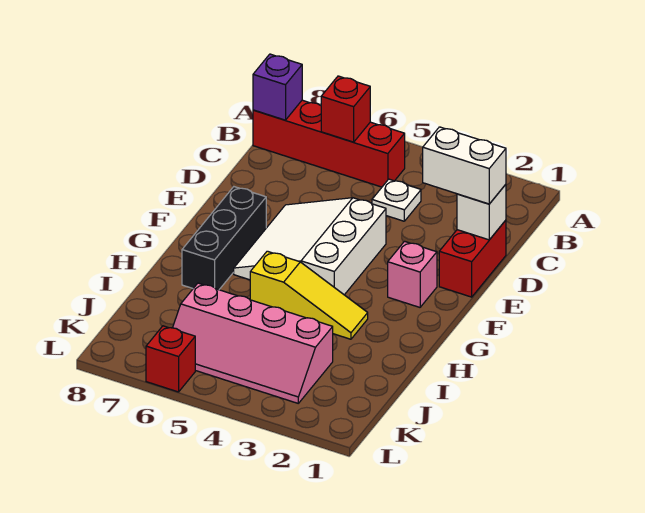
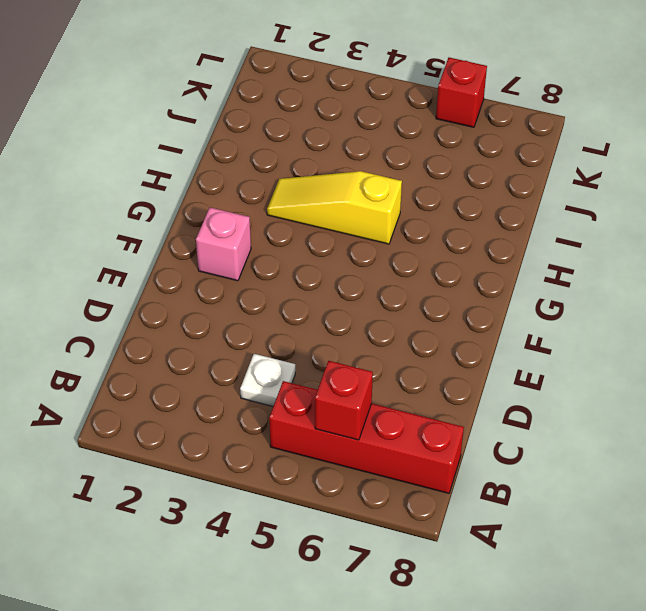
none -> red 1x2 brick [439,220,506,297]
none -> white 3x3 slope [234,198,386,295]
none -> black 1x3 brick [182,187,266,290]

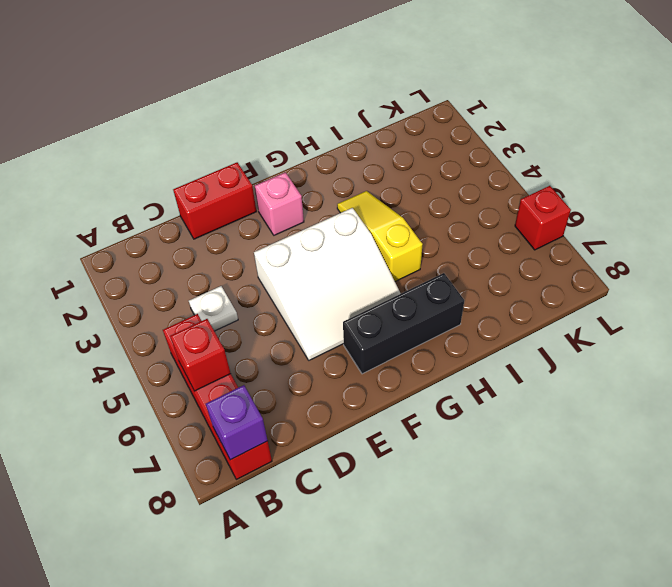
none -> pink 2x4 slope [173,283,333,403]
none -> white 1x1 brick [457,184,506,240]
none -> white 1x2 brick [423,127,506,204]

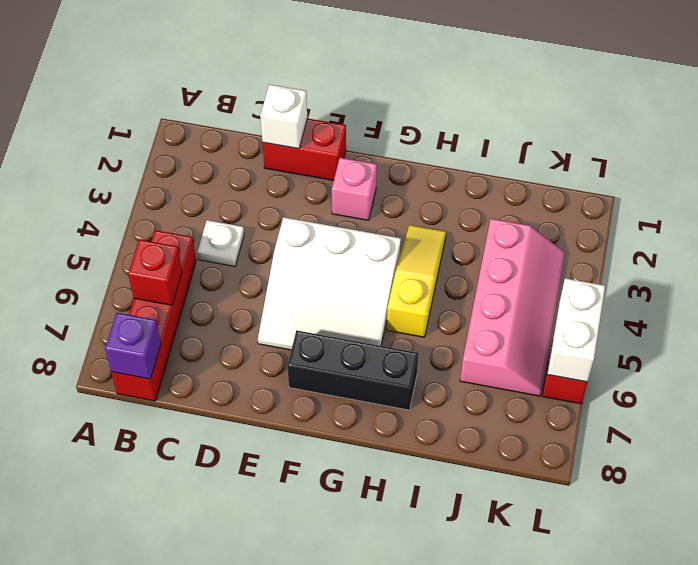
white 1x2 brick [547,278,605,382] -> white 1x2 brick moved to [423,127,506,204]

